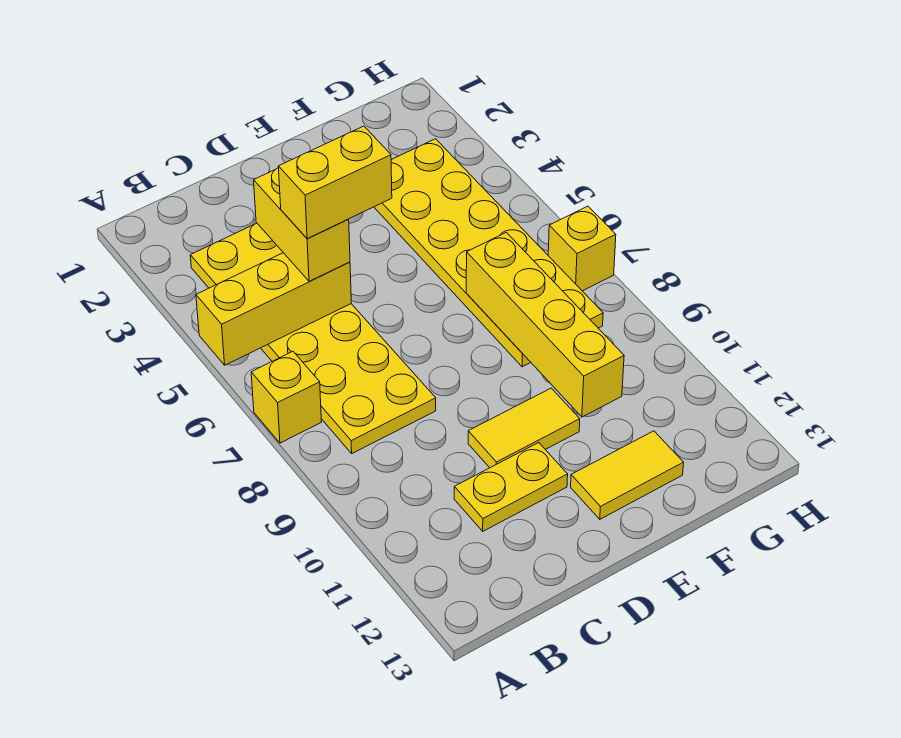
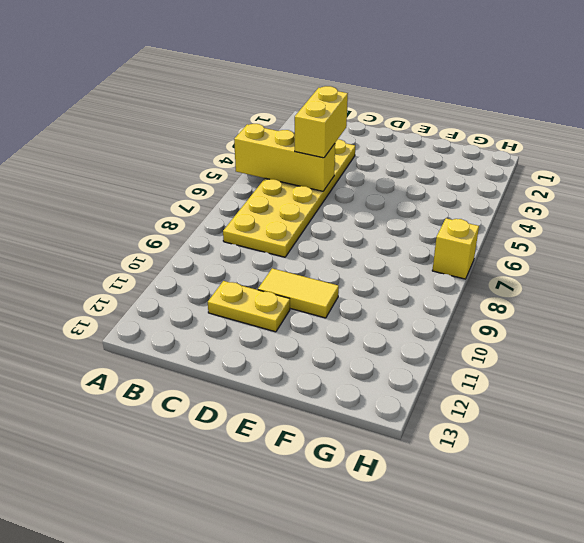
none -> yellow 1x1 brick [251,351,321,443]
none -> yellow 1x2 tile [571,431,684,519]

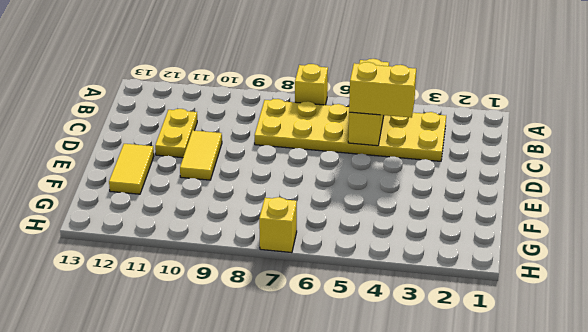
none -> yellow 2x6 plate [374,139,603,367]
none -> yellow 1x4 brick [466,232,624,417]

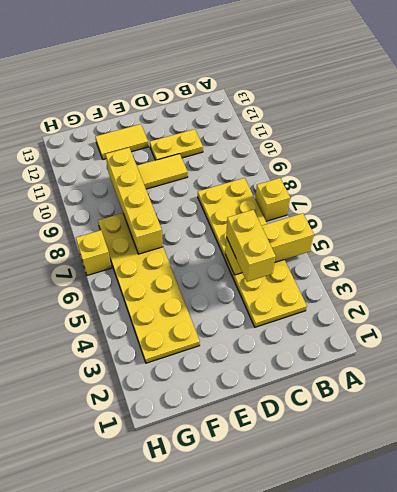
none -> yellow 1x2 brick [278,126,392,239]

